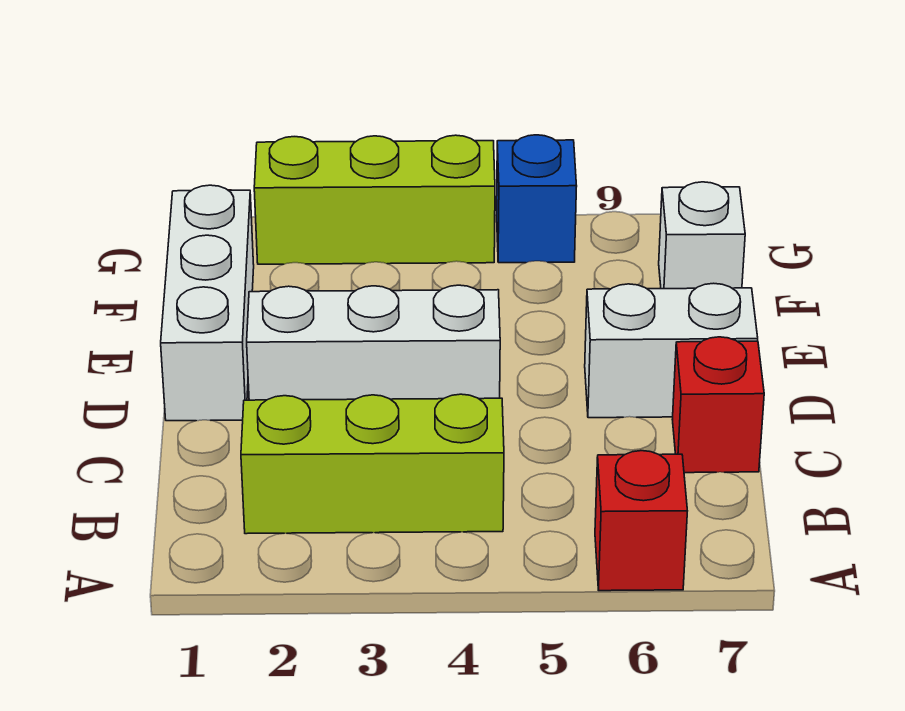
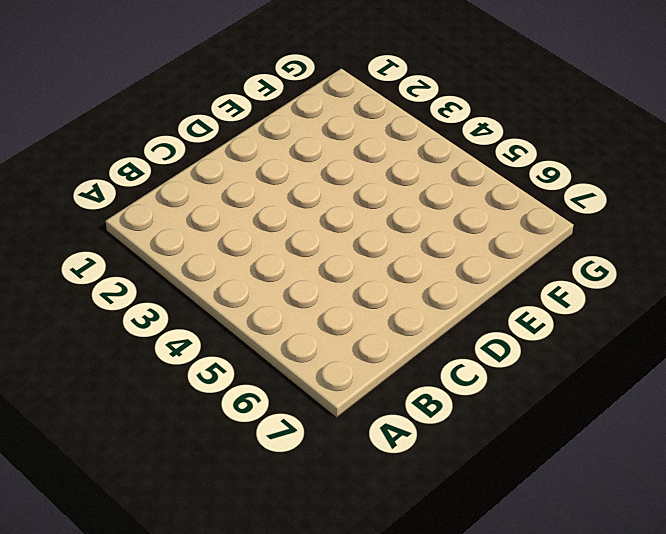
none -> red 1x1 brick [595,451,687,591]
none -> lime 1x3 brick [241,394,504,534]

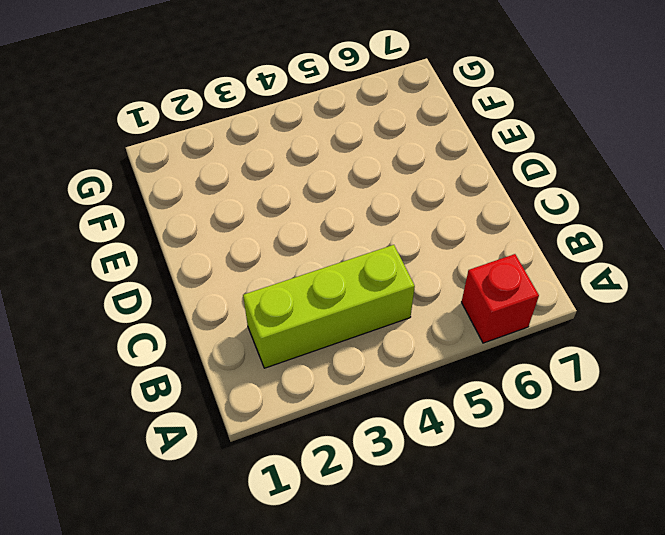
none -> red 1x1 brick [672,337,764,473]
none -> white 1x3 brick [161,185,254,421]

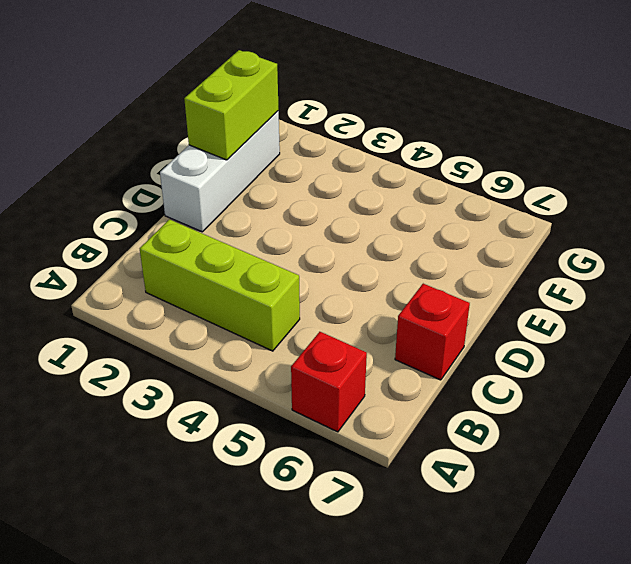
lime 1x2 brick [184,50,279,160] -> none
none -> white 1x3 brick [247,285,500,400]
none -> white 1x2 brick [585,283,758,418]

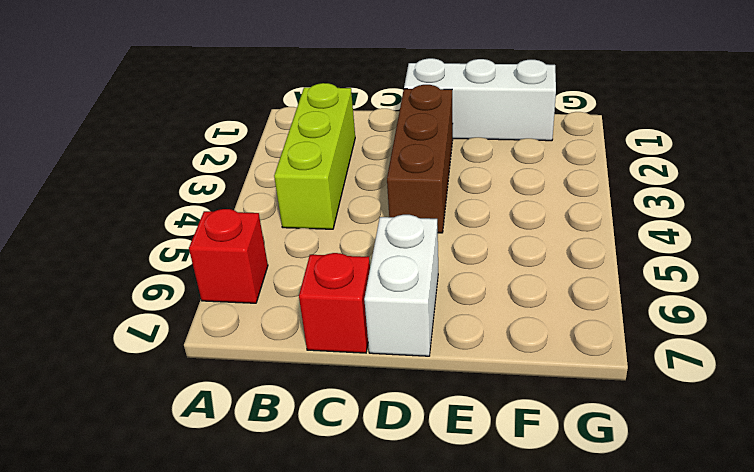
brown 1x3 brick [387,85,453,233] -> white 1x3 brick [247,285,500,400]
none -> white 1x1 brick [659,182,745,289]
none -> lime 1x3 brick [254,135,495,264]

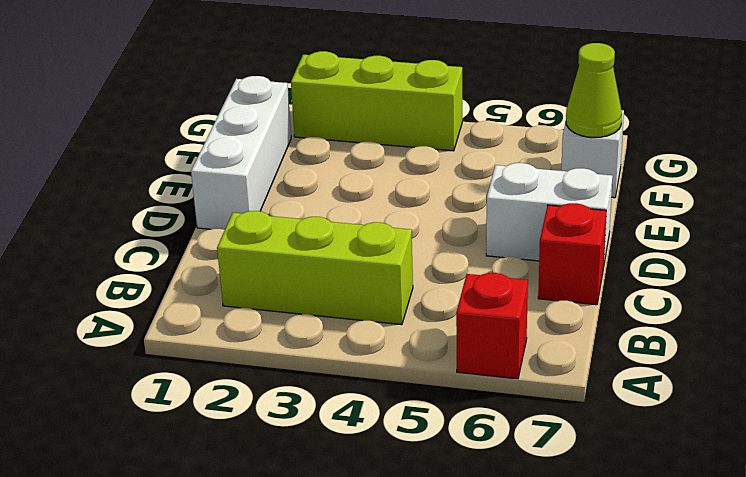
lime 1x1 cone [566,43,622,137] -> none
none -> white 1x3 brick [247,285,500,400]
none -> blue 1x1 brick [497,135,577,263]

